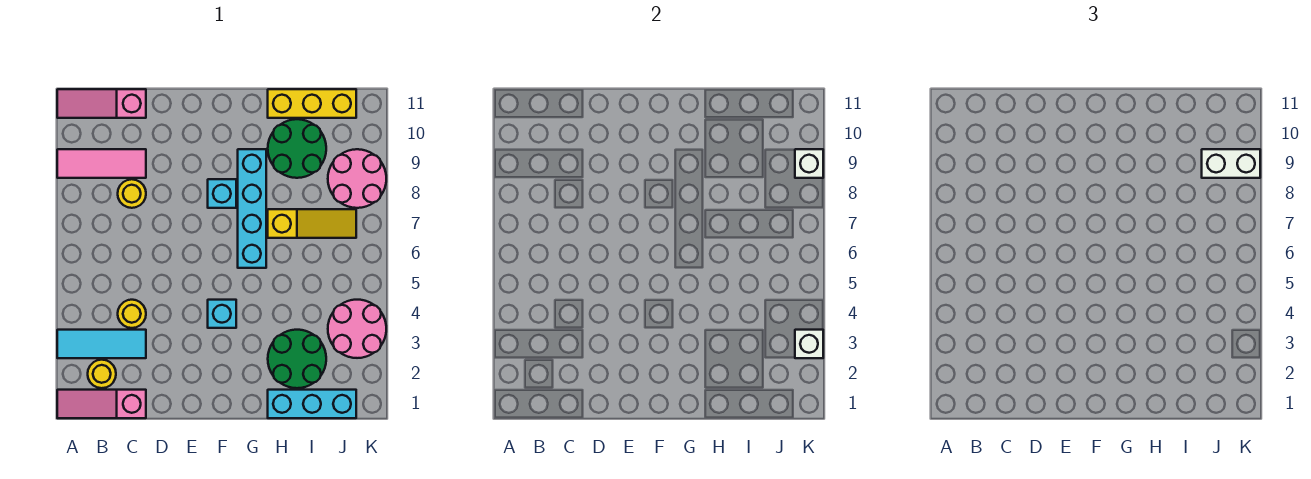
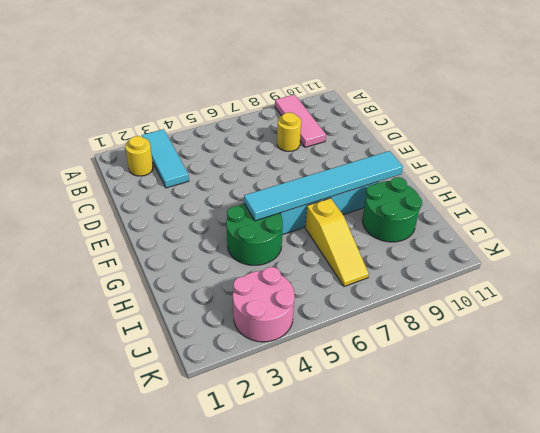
green 2x2 round brick [226,203,283,265] -> green 2x2 round brick moved to [268,330,326,388]
cyan 1x6 tile [244,151,403,221] -> none
none -> pink 1x3 slope [57,390,146,418]
none -> pink 1x3 slope [57,89,146,118]
none -> yellow 1x1 round brick [118,300,146,328]

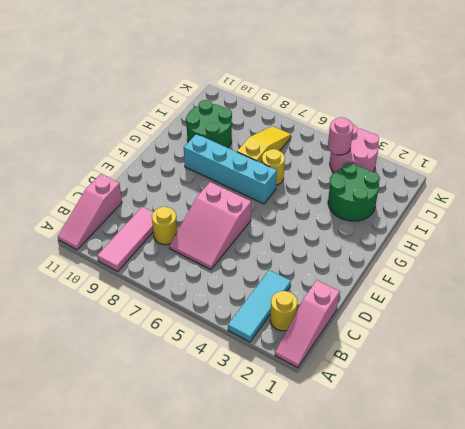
pink 2x3 slope [169,182,251,270] -> none
yellow 1x1 round brick [262,149,285,185] -> yellow 1x1 round brick moved to [118,300,146,328]
pink 1x1 round brick [328,117,353,155] -> none
none -> cyan 1x1 brick [208,300,236,328]
none -> cyan 1x1 brick [208,179,236,208]
none -> cyan 1x3 brick [268,390,356,418]

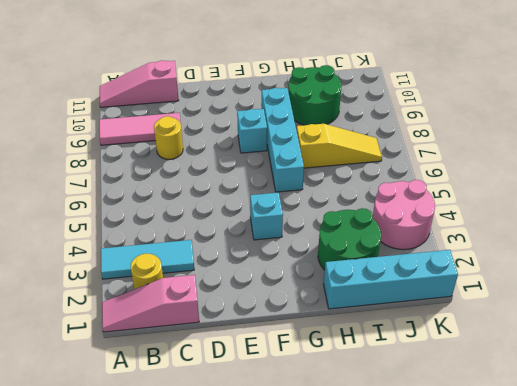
cyan 1x4 brick [324,250,458,309] -> cyan 1x3 brick [268,390,356,418]
none -> yellow 1x1 round brick [118,300,146,328]
none -> yellow 1x3 brick [268,89,356,118]
none -> pink 2x2 round brick [328,149,386,208]

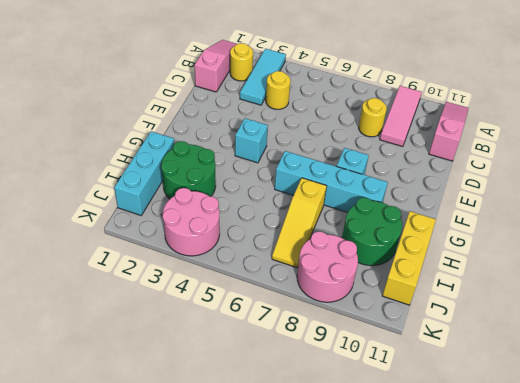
none -> white 1x1 brick [795,330,823,358]
none -> white 1x1 brick [795,149,823,178]
none -> white 1x2 brick [1202,149,1260,178]

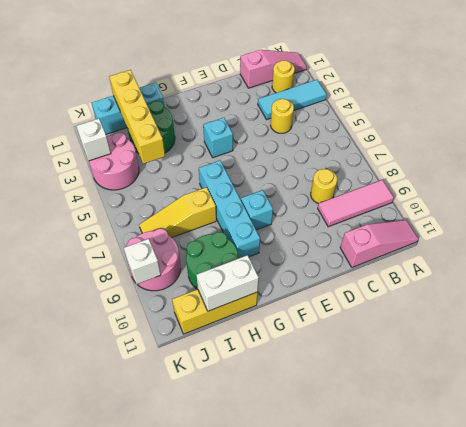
white 1x2 brick [196,255,259,311] -> white 1x2 brick moved to [1202,149,1260,178]
yellow 1x4 brick [109,70,165,164] -> none

